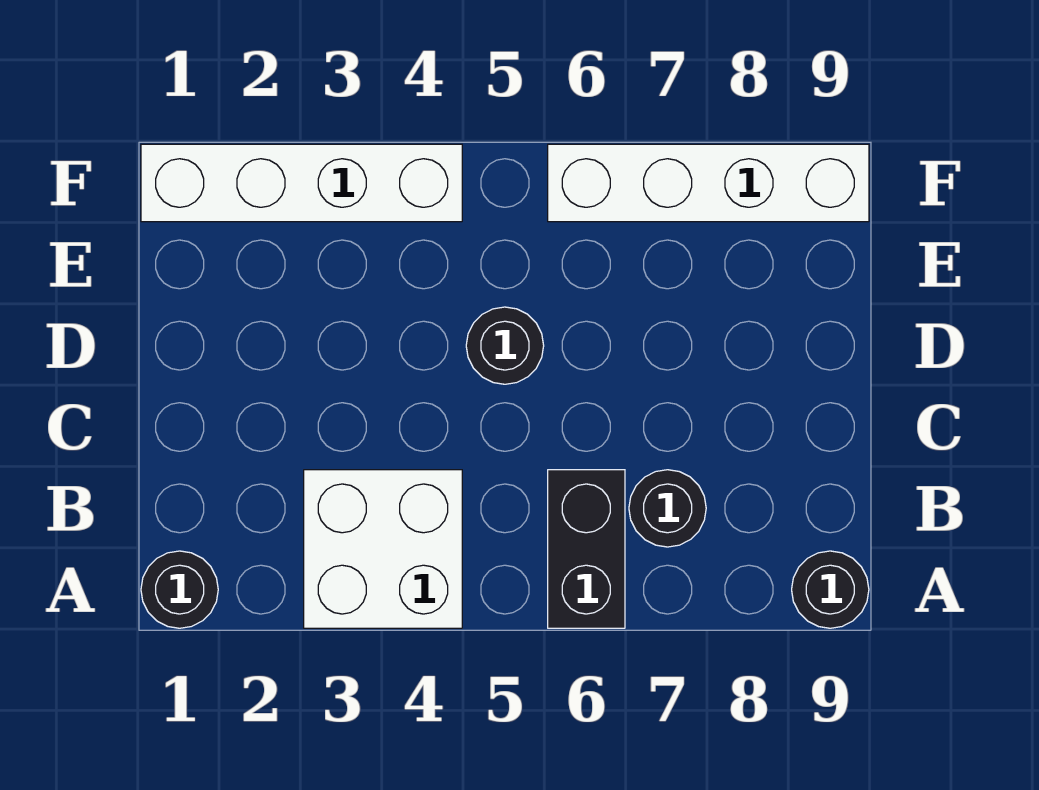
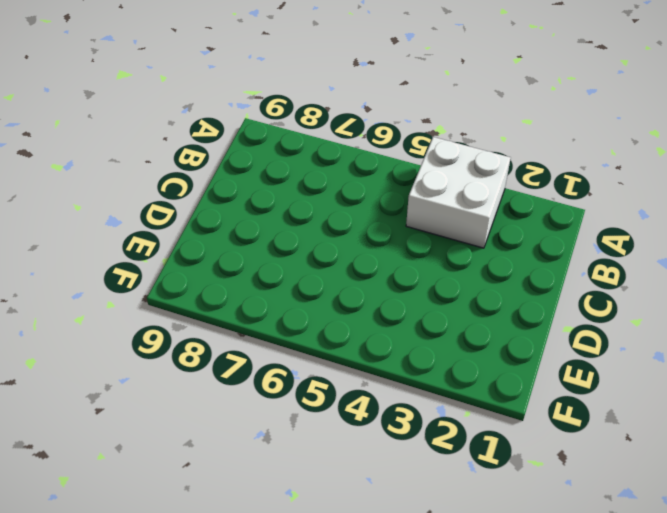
none -> black 1x1 round brick [141,551,218,628]
none -> black 1x2 brick [548,470,625,628]

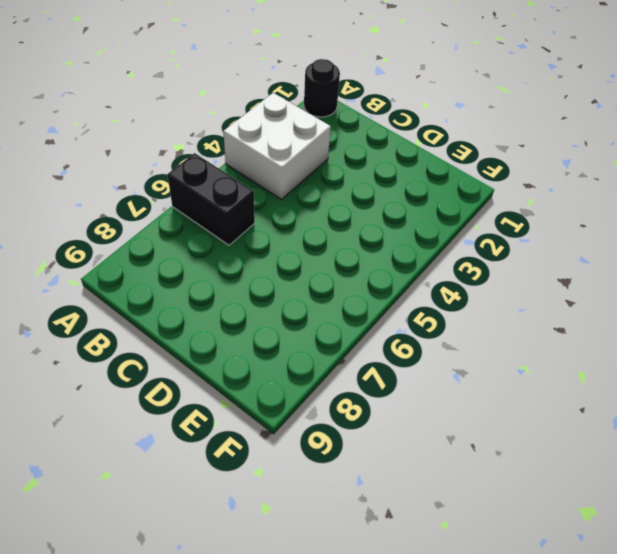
none -> black 1x1 round brick [792,551,869,628]
none -> black 1x1 round brick [629,470,706,547]

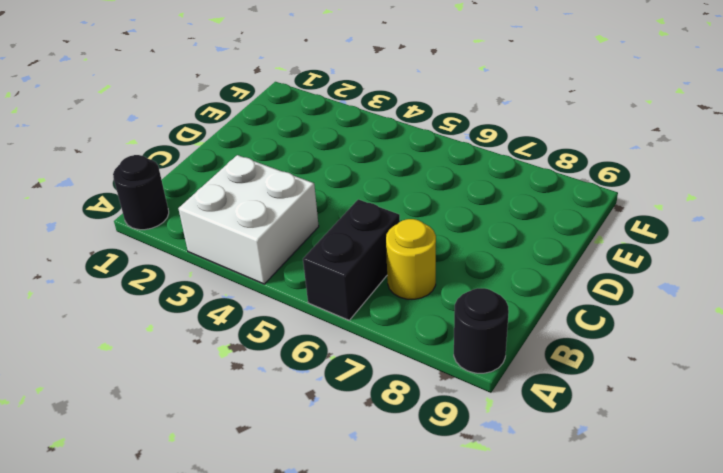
yellow 1x1 round brick [386,219,436,299] -> black 1x1 round brick [629,470,706,547]
none -> black 1x1 round brick [466,307,544,384]
none -> white 1x4 brick [141,144,462,222]

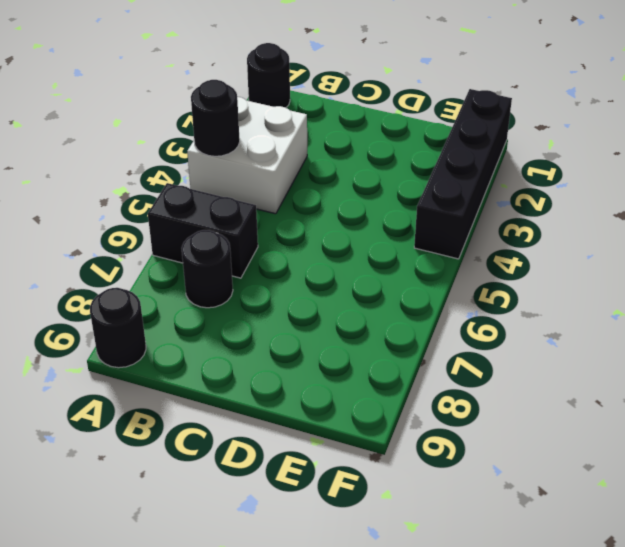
black 1x1 round brick [191,80,240,156] -> black 1x1 round brick moved to [466,307,544,384]
black 1x4 brick [414,89,512,259] -> white 1x4 brick [141,144,462,222]
none -> white 1x4 brick [548,144,869,222]

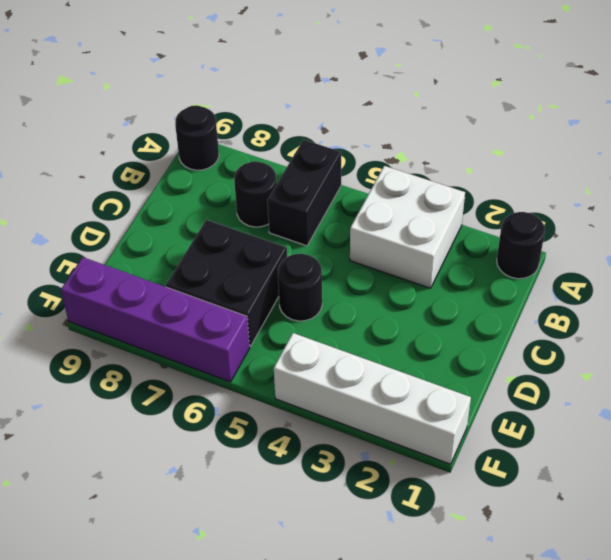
black 2x2 brick [166,220,287,346] -> none
purple 1x4 brick [61,257,250,382] -> white 1x4 brick [548,144,869,222]

